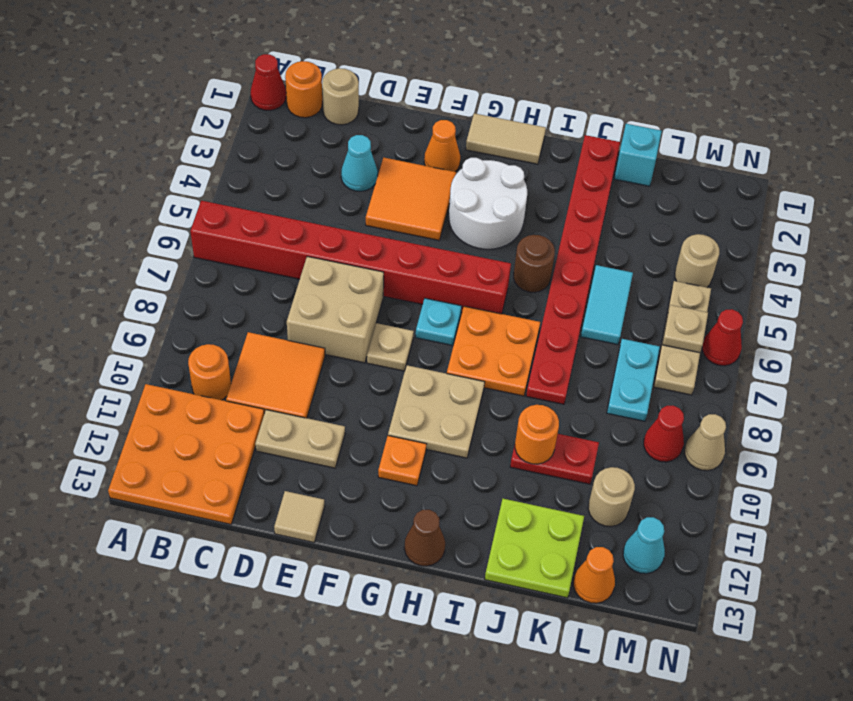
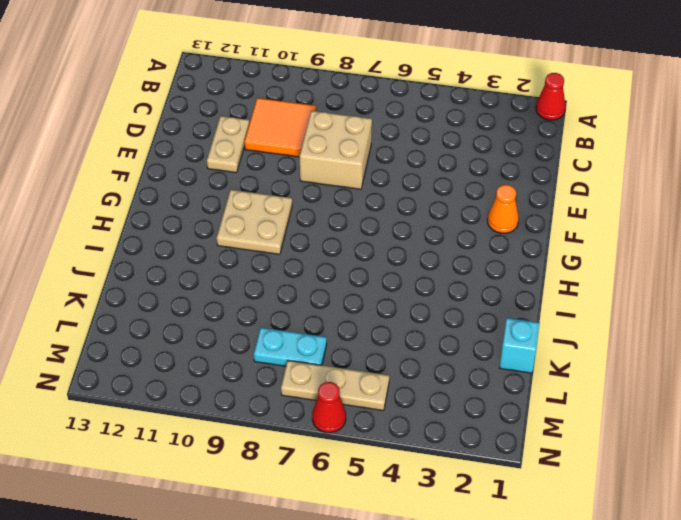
none -> red 1x8 brick [190,201,511,314]
none -> orange 3x3 plate [108,384,264,524]
none -> orange 1x1 round brick [285,61,322,118]
none -> orange 1x1 round brick [188,344,231,400]

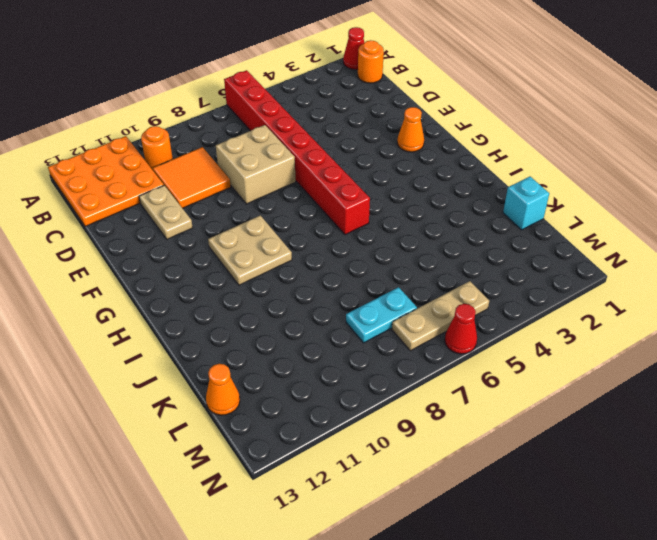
none -> tan 1x1 round brick [322,68,359,125]
none -> cyan 1x1 cone [341,135,378,191]
none -> orange 2x2 tile [366,158,456,240]
none -> tan 1x1 tile [274,491,325,542]

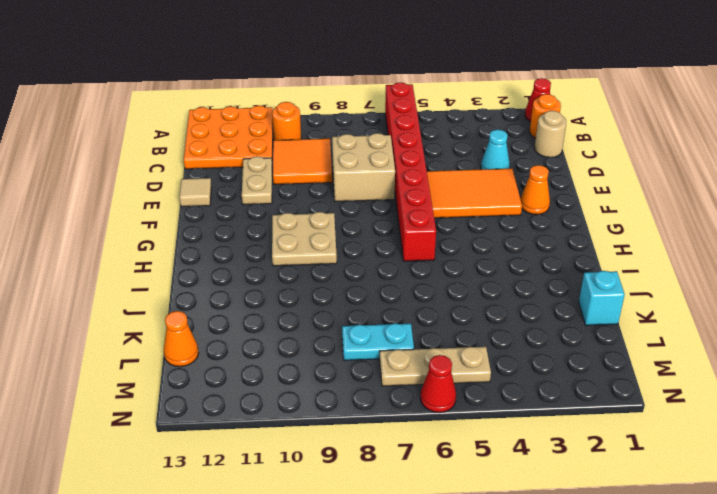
orange 2x3 tile [427,169,522,218] -> orange 2x2 tile [366,158,456,240]
none -> tan 1x1 plate [367,323,414,371]
none -> tan 1x2 tile [466,113,546,164]
none -> white 2x2 round brick [449,158,527,249]
none -> cyan 1x1 plate [416,298,462,346]

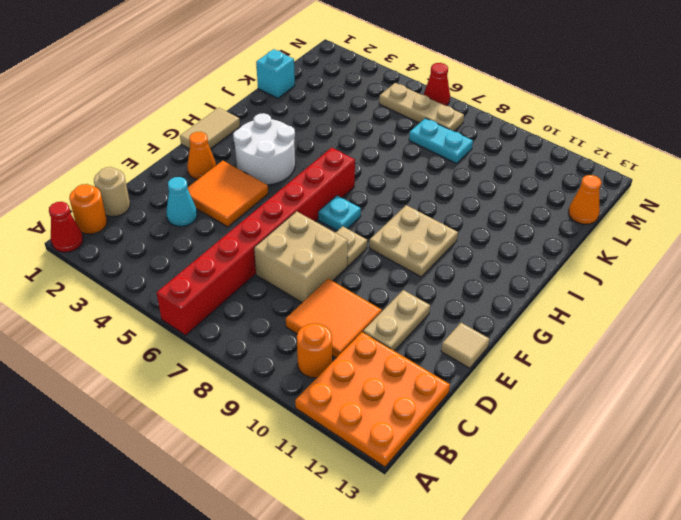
none -> orange 1x1 plate [378,436,426,486]
none -> orange 2x2 plate [447,306,540,396]
none -> brown 1x1 cone [404,510,445,566]
none -> brown 1x1 round brick [514,235,555,292]

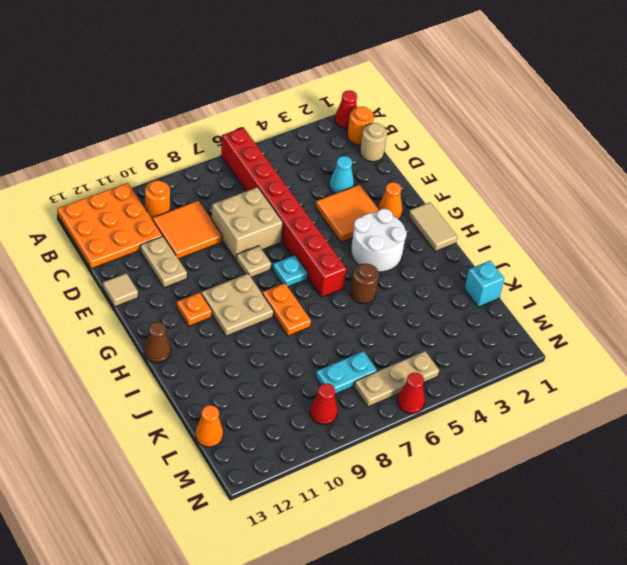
orange 1x2 plate [262,283,311,336] -> orange 2x2 plate [447,306,540,396]
none -> red 1x8 plate [526,135,620,404]
none -> red 1x2 plate [510,434,599,484]
none -> lime 2x2 plate [485,499,584,598]
none -> cyan 1x2 tile [581,265,633,345]

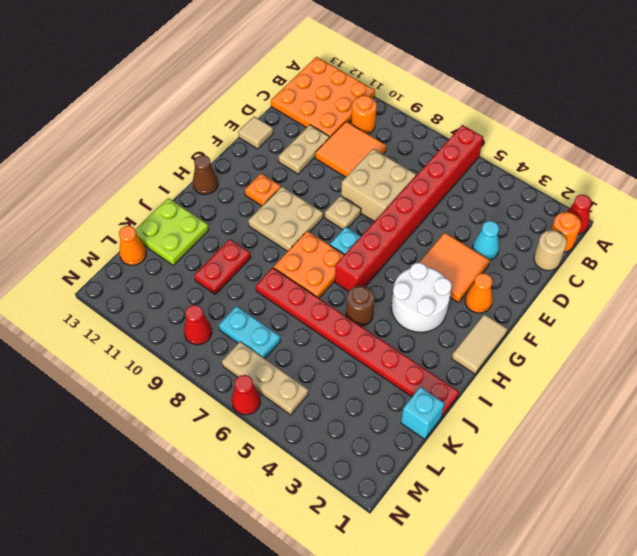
none -> cyan 1x2 tile [581,265,633,345]
none -> tan 1x1 round brick [588,467,635,526]
none -> tan 1x1 round brick [675,234,719,287]
none -> cyan 1x1 cone [623,517,665,574]

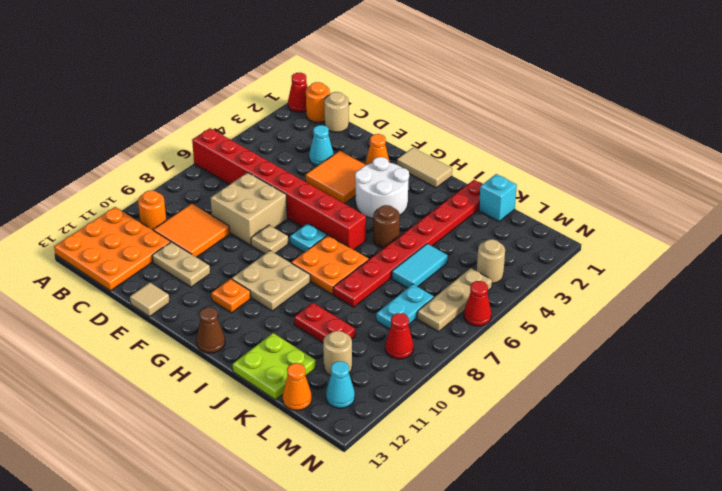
none -> tan 1x1 cone [685,414,726,471]
none -> orange 1x1 round brick [515,405,559,464]
none -> tan 1x1 plate [662,305,708,353]

